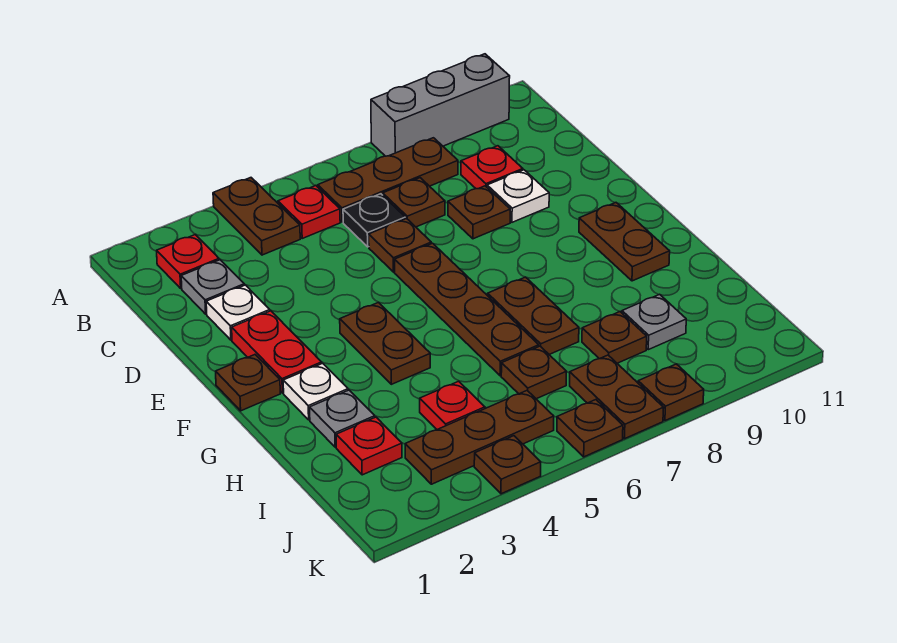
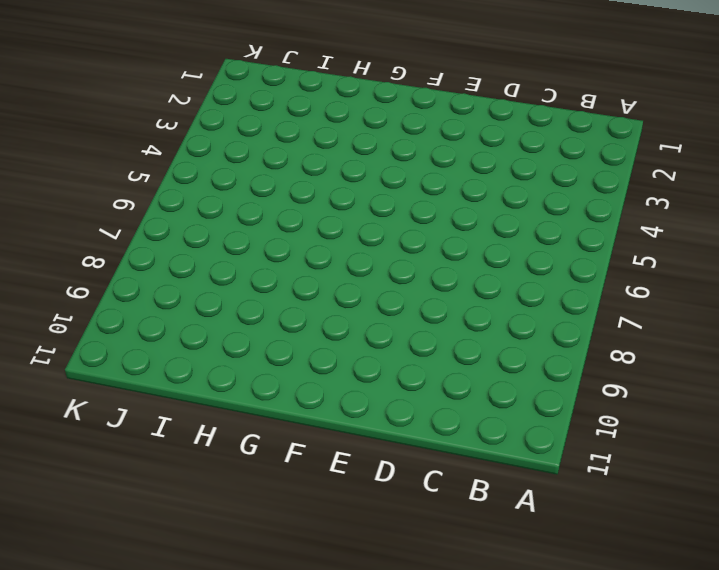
none -> brown 1x2 plate [213,178,300,255]
none -> grey 1x3 brick [371,54,510,156]
none -> red 1x1 plate [157,235,219,288]
none -> red 1x1 plate [278,186,340,238]

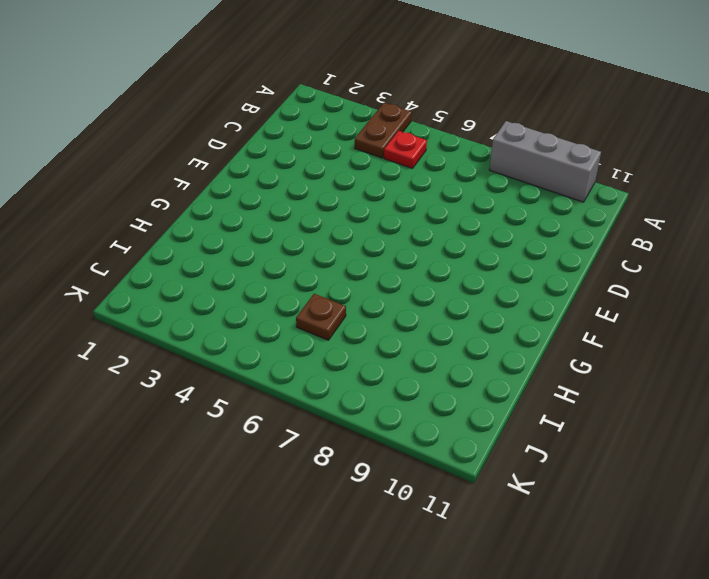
none -> red 1x1 plate [157,235,219,288]
none -> brown 1x3 plate [318,138,458,222]
none -> grey 1x1 plate [181,260,244,314]
none -> black 1x1 plate [343,194,405,247]

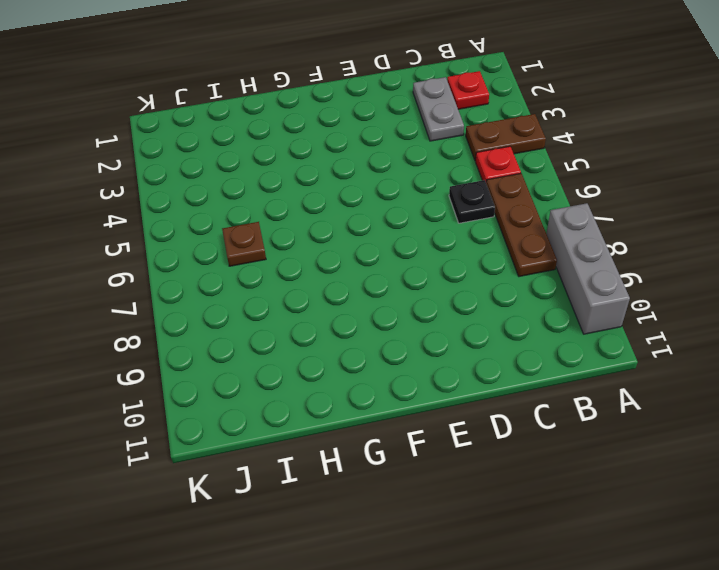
grey 1x2 plate [413,77,464,141] -> grey 1x1 plate [181,260,244,314]
none -> brown 1x1 plate [383,178,445,227]
none -> red 1x1 plate [461,146,523,189]
none -> white 1x1 plate [206,285,270,340]
none -> brown 1x1 plate [369,218,431,272]

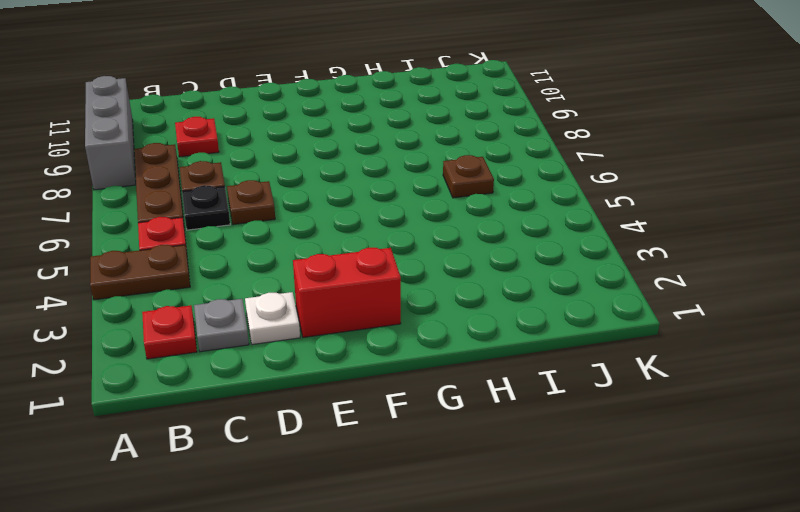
red 1x2 brick [293,248,401,337] -> red 1x2 plate [232,311,322,393]
none -> brown 1x1 plate [448,186,510,239]
none -> white 1x1 plate [487,170,549,222]
none -> brown 1x4 plate [395,243,539,376]
none -> brown 1x1 plate [216,355,280,411]

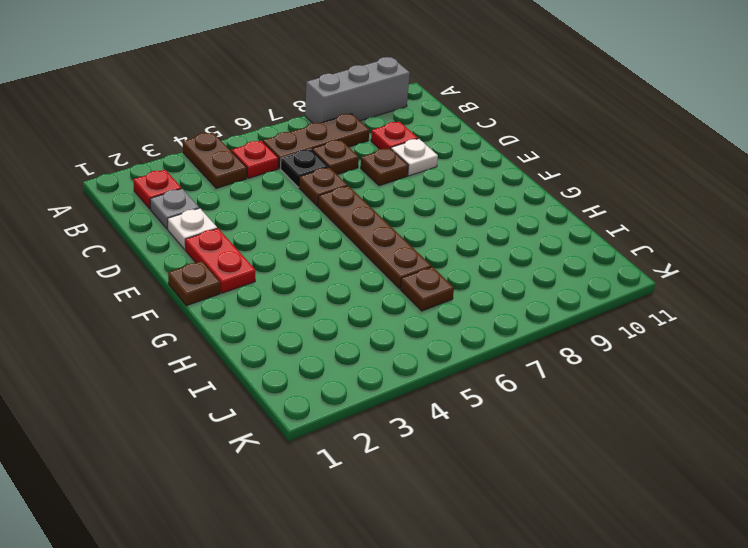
none -> brown 1x2 plate [340,302,430,384]
none -> brown 1x2 plate [579,203,670,281]
none -> white 1x1 plate [283,363,348,420]
none -> brown 1x2 plate [488,277,579,354]

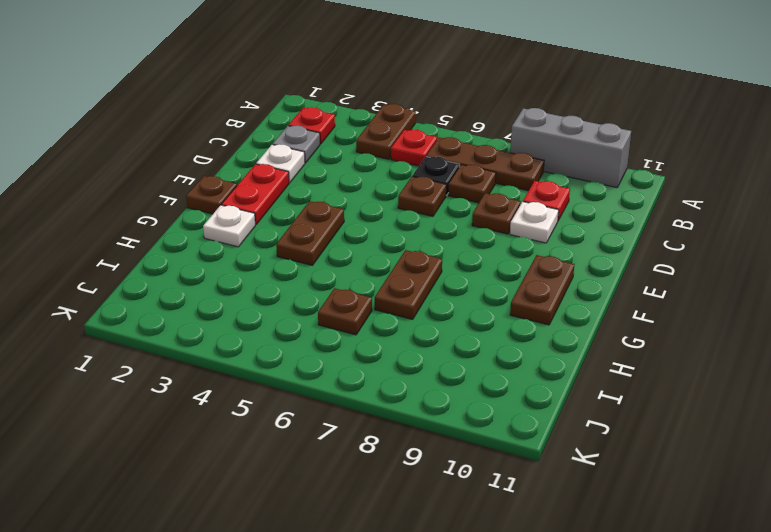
none -> brown 1x4 plate [395,243,539,376]
none -> grey 1x1 plate [310,390,375,447]
none -> red 1x1 plate [336,417,402,475]
none -> red 1x1 plate [420,381,485,429]

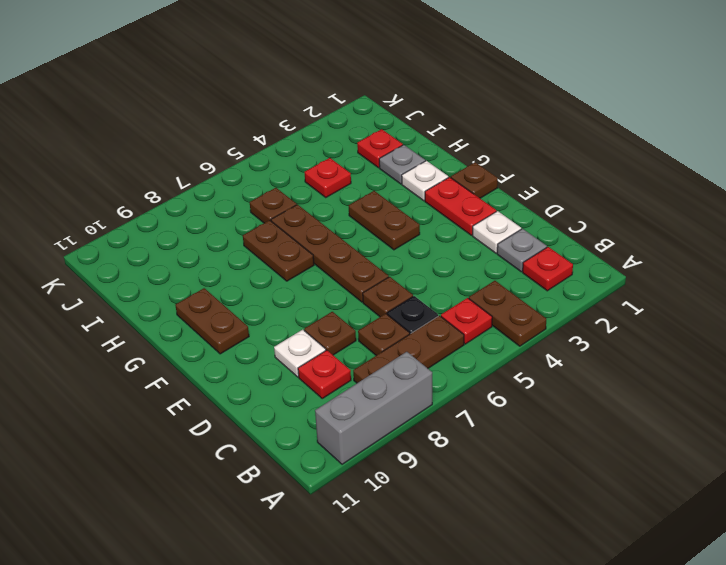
none -> brown 1x1 plate [582,312,647,363]
none -> grey 1x1 plate [622,294,686,350]
none -> brown 1x3 plate [405,391,554,484]
none -> brown 1x2 plate [570,355,664,439]

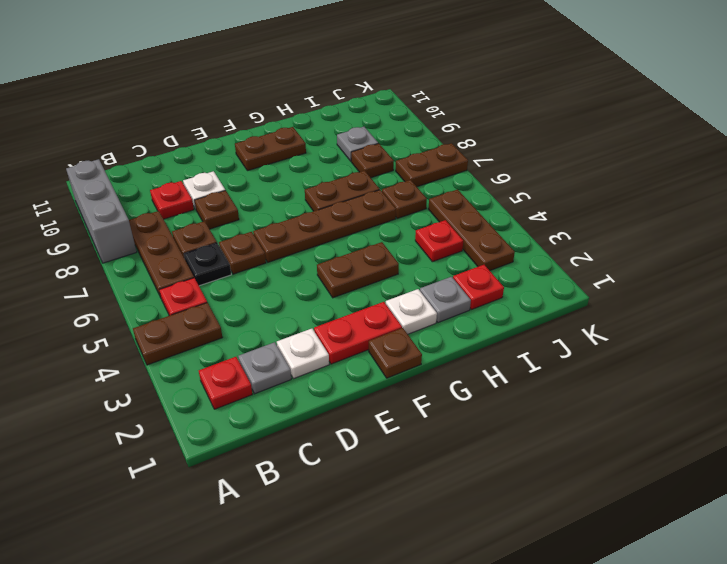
none -> brown 1x1 plate [474,436,541,494]
none -> brown 1x1 plate [557,400,623,457]
none -> brown 1x1 plate [638,364,704,421]

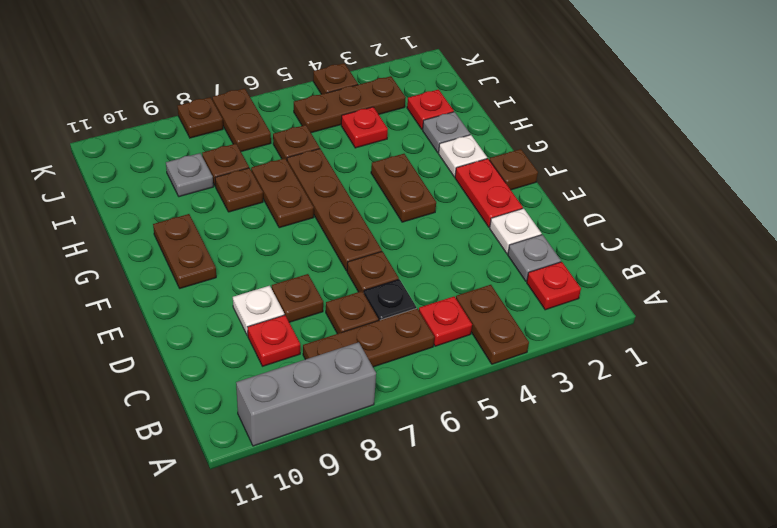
brown 1x1 plate [215,168,263,212] -> brown 1x1 plate moved to [557,400,623,457]

